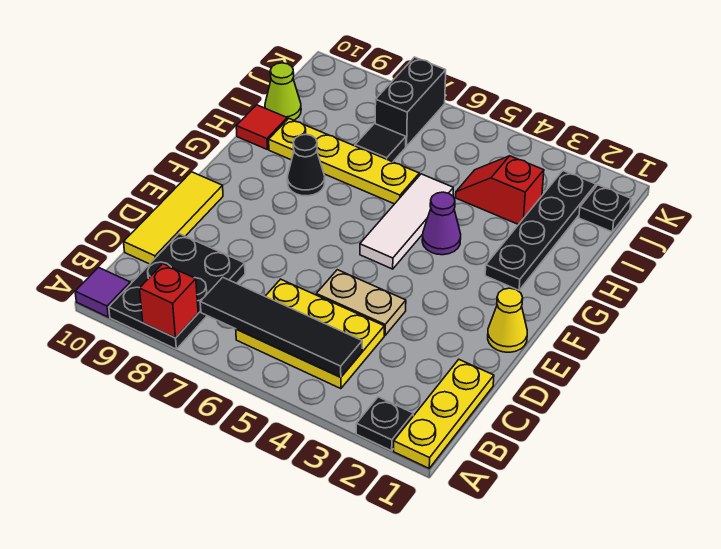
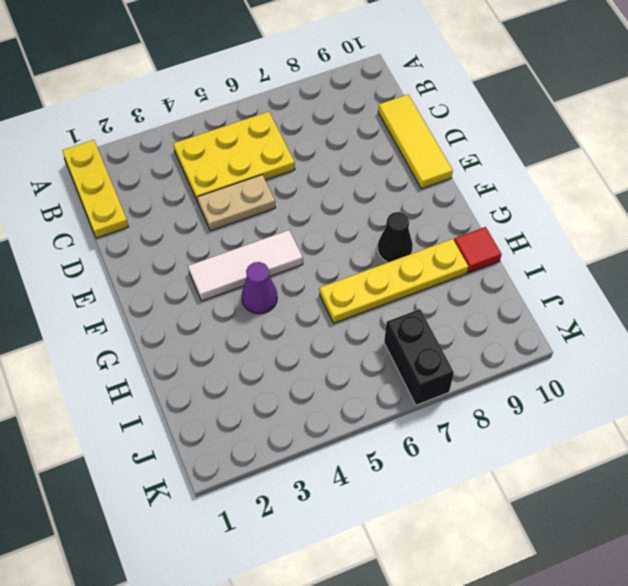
white 1x3 tile [188,230,303,301] -> white 1x3 tile turned to [360,174,453,269]
none -> black 1x1 plate [356,397,413,451]
none -> black 2x3 plate [109,234,245,349]
none -> purple 1x1 tile [75,267,130,317]

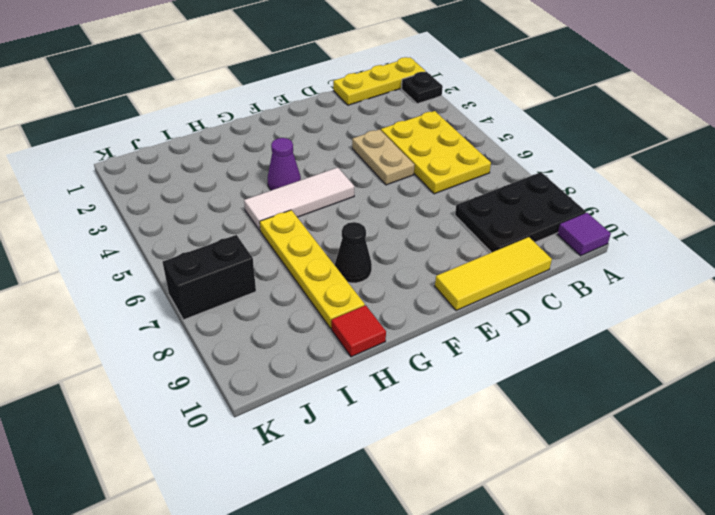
none -> yellow 1x1 cone [488,288,527,352]
none -> black 1x4 plate [485,171,596,290]
none -> red 1x2 slope [456,156,544,225]

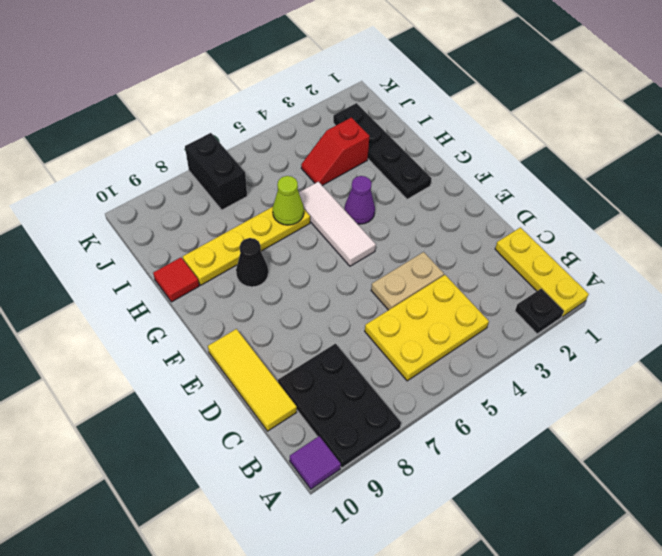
lime 1x1 cone [273,176,304,225] -> lime 1x1 cone moved to [265,63,301,120]
none -> yellow 1x1 cone [488,288,527,352]
none -> black 1x1 tile [355,124,406,162]
none -> black 1x1 plate [579,185,631,232]

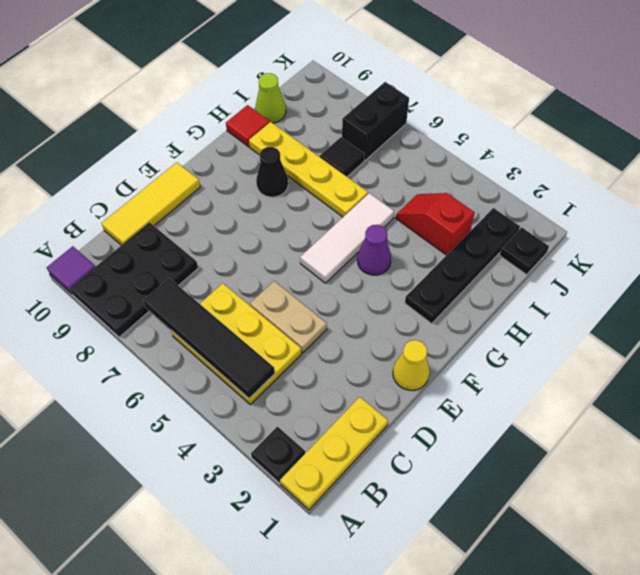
none -> red 1x1 brick [140,264,198,338]

